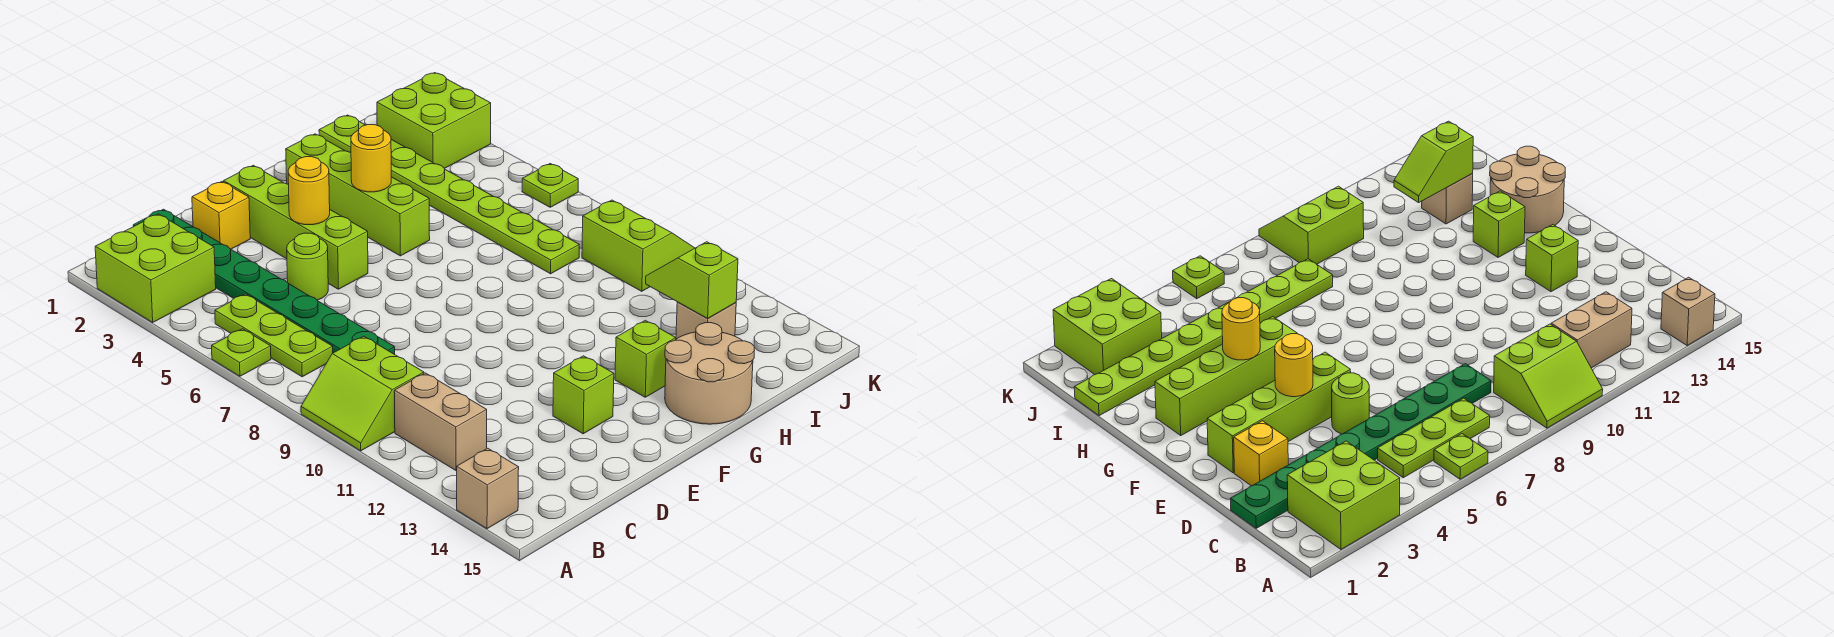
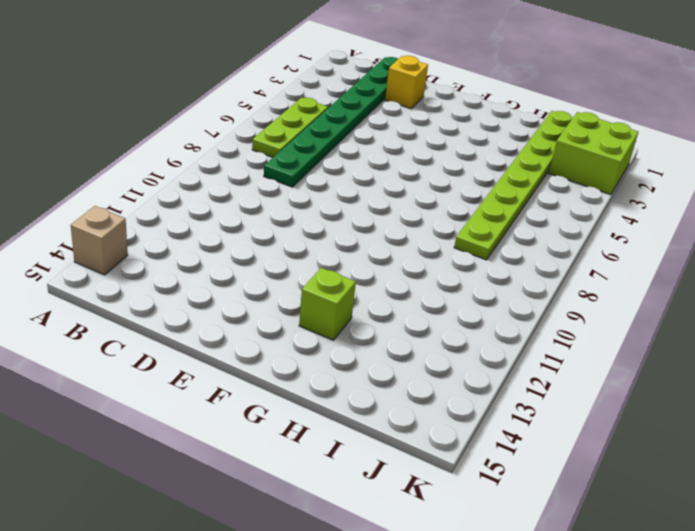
none -> lime 2x2 brick [95,214,216,322]
none -> lime 1x1 plate [212,329,271,376]
none -> lime 2x2 slope [301,336,424,451]

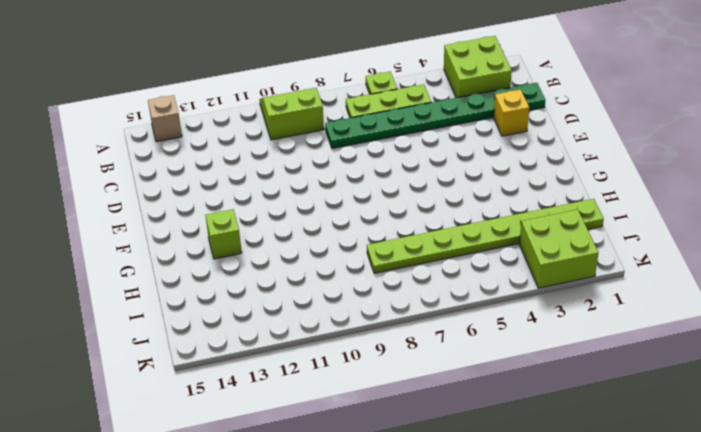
none -> tan 1x2 brick [394,373,487,470]
none -> lime 1x1 round brick [287,233,328,300]
none -> lime 1x4 brick [224,165,368,289]

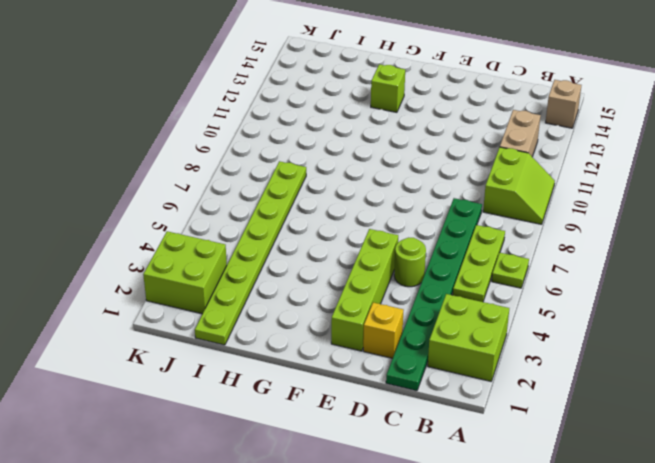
none -> lime 1x1 brick [553,356,614,434]
none -> lime 1x4 brick [286,134,430,256]
none -> tan 2x2 round brick [665,323,755,424]

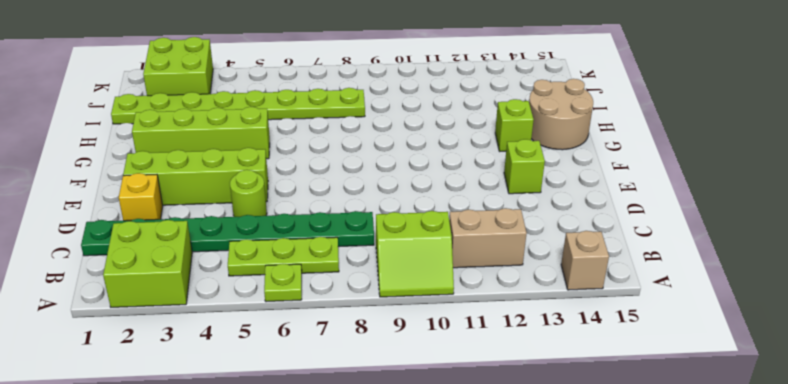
none -> tan 1x1 brick [676,302,736,339]
none -> lime 2x2 slope [582,200,695,291]
none -> lime 1x1 plate [522,164,578,207]

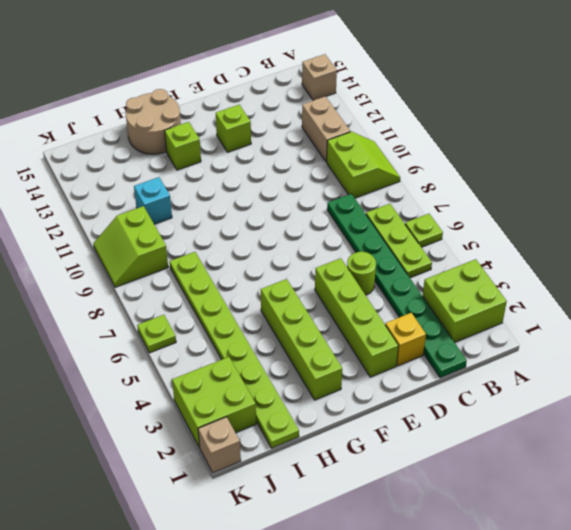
cyan 1x1 brick [134,177,172,224] -> none
tan 1x1 brick [198,417,241,473] -> tan 1x1 brick moved to [676,302,736,339]
none -> yellow 1x1 round brick [288,157,330,225]
none -> yellow 1x1 round brick [351,125,391,192]
none -> lime 1x2 slope [646,242,738,319]

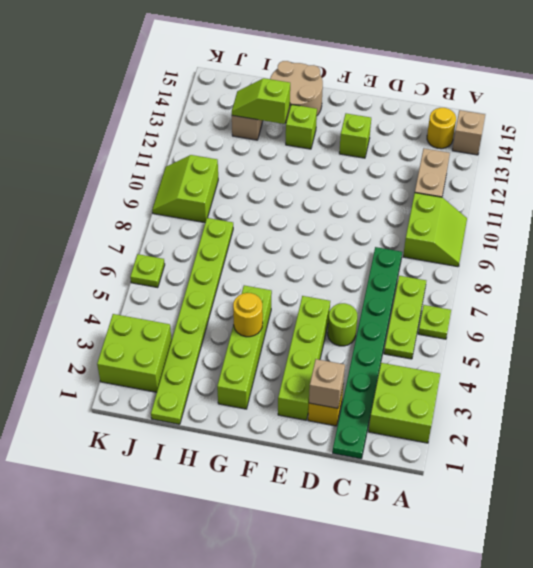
yellow 1x1 round brick [427,108,456,149] -> yellow 1x1 round brick moved to [288,157,330,225]
tan 1x1 brick [309,359,345,408] -> none
lime 1x2 slope [232,78,290,124] -> lime 1x2 slope turned to [646,242,738,319]

